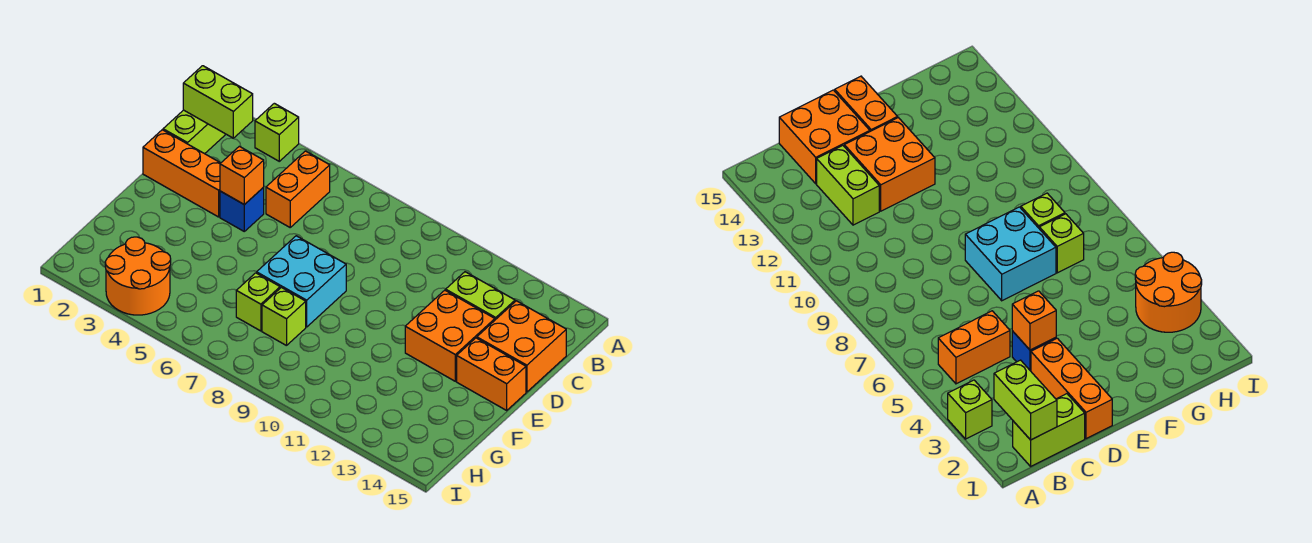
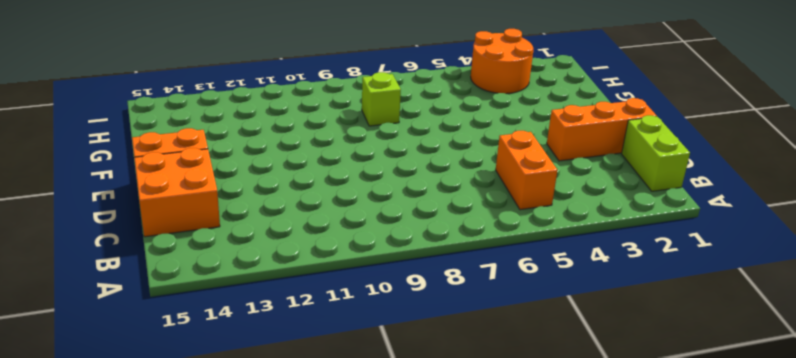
none -> lime 1x1 brick [255,103,299,161]
none -> lime 1x2 brick [446,272,515,320]
none -> blue 1x1 brick [220,187,264,231]

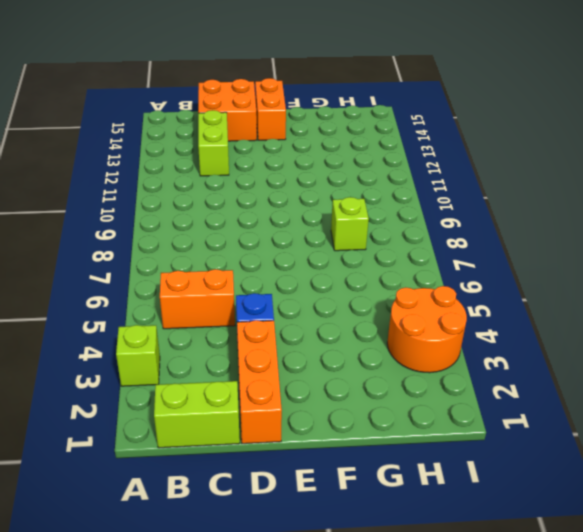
none -> orange 2x2 brick [405,290,495,381]
none -> cyan 2x2 brick [257,236,346,327]
none -> lime 1x1 brick [236,273,280,331]

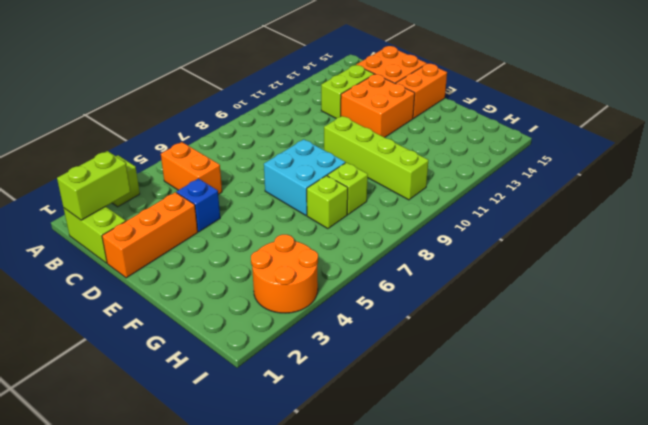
lime 1x4 brick [324,116,428,200] -> none
none -> orange 1x1 brick [220,146,264,205]

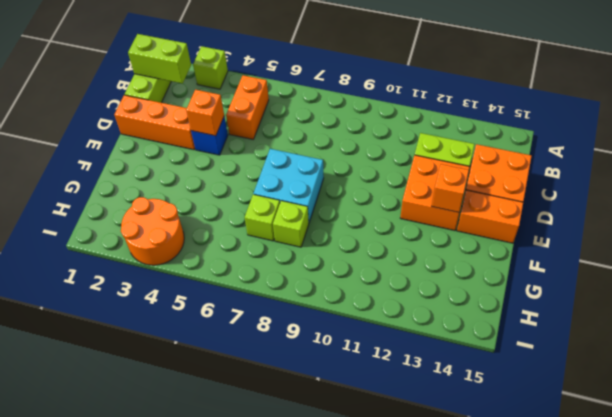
orange 1x1 brick [432,164,469,212] -> none

